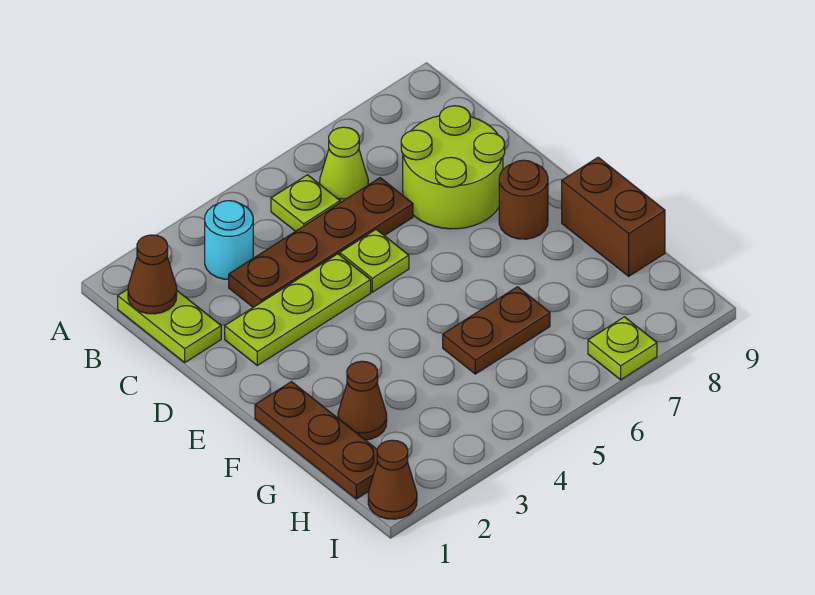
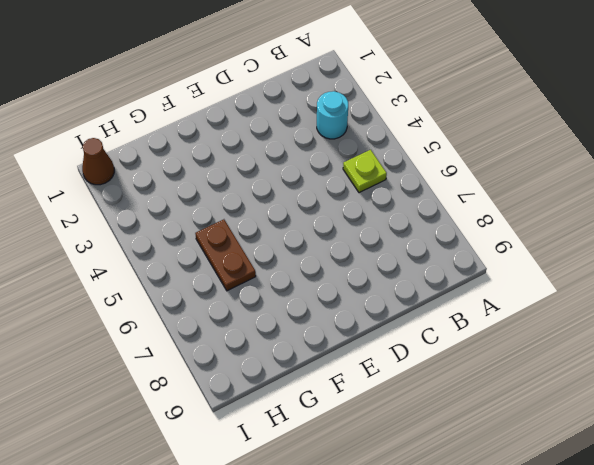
none -> lime 1x2 plate [118,289,221,362]
none -> lime 1x1 cone [320,127,368,203]
none -> brown 1x4 plate [229,178,413,307]

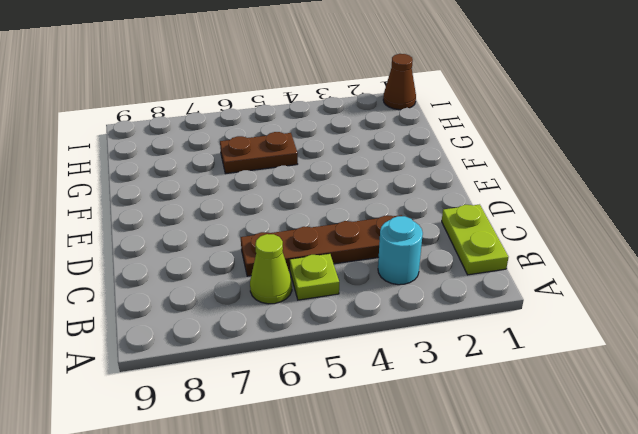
none -> lime 2x2 round brick [401,106,505,229]
none -> lime 1x3 plate [225,254,371,365]
none -> lime 1x1 plate [340,229,409,292]

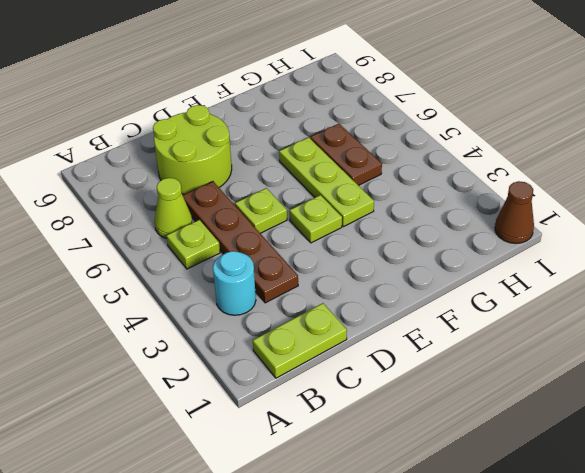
lime 1x1 plate [289,195,342,243] -> lime 1x1 plate moved to [588,317,657,380]
lime 1x3 plate [279,137,374,227] -> lime 1x3 plate moved to [225,254,371,365]
none -> brown 1x1 round brick [499,160,548,239]
none -> brown 1x3 plate [255,382,377,499]
none -> brown 1x2 brick [562,157,665,276]

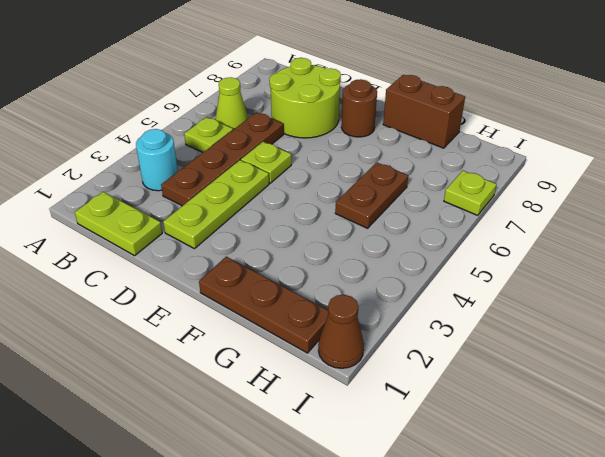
none -> brown 1x1 cone [338,361,387,440]
none -> brown 1x1 cone [128,235,177,314]

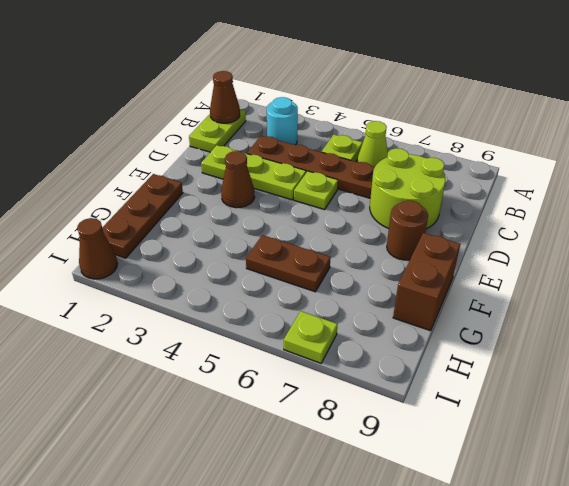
brown 1x1 cone [221,151,255,208] -> brown 1x1 cone moved to [338,361,387,440]

